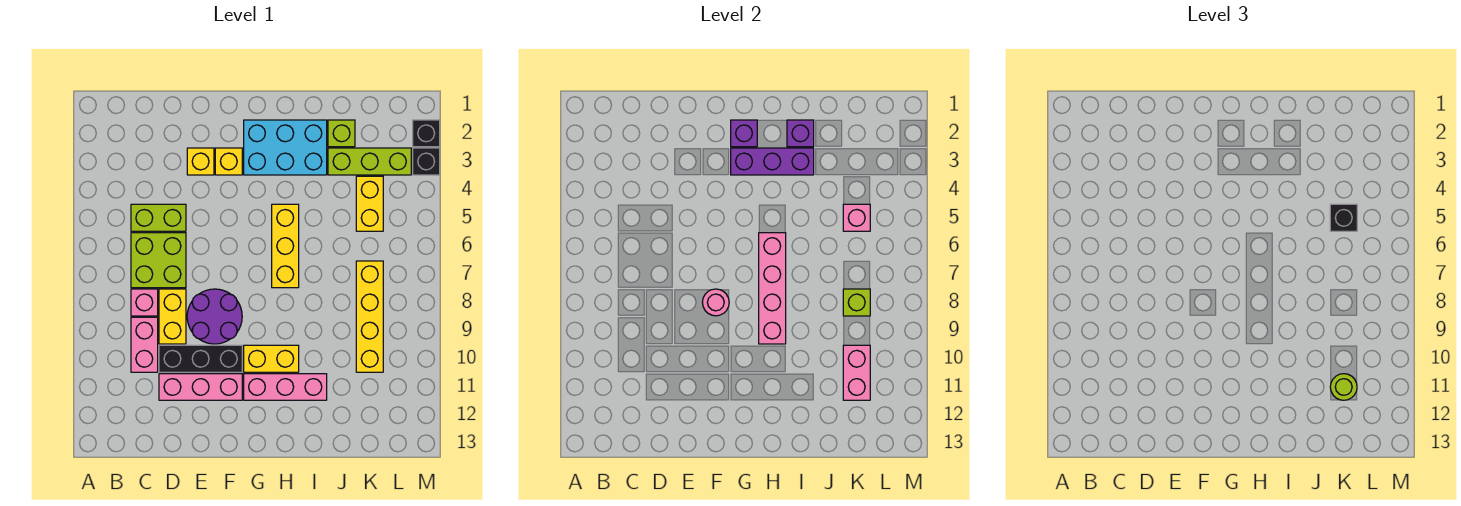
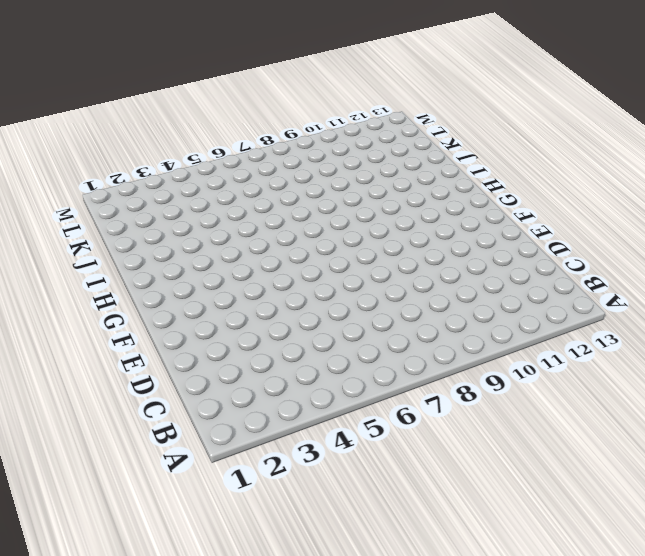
none -> lime 1x2 brick [131,204,186,231]
none -> lime 2x2 brick [131,233,186,288]
none -> pink 1x1 brick [131,289,158,316]
none -> pink 1x2 brick [131,317,158,372]

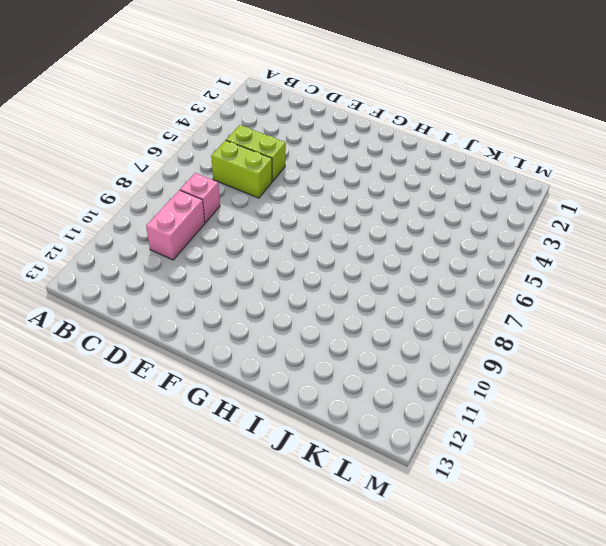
lime 1x2 brick [211,140,272,198] -> lime 2x2 brick [131,233,186,288]
none -> yellow 1x2 brick [159,289,186,344]
none -> black 1x3 brick [159,345,242,372]
none -> pink 1x3 brick [159,374,242,400]
none -> yellow 1x1 brick [187,148,214,175]

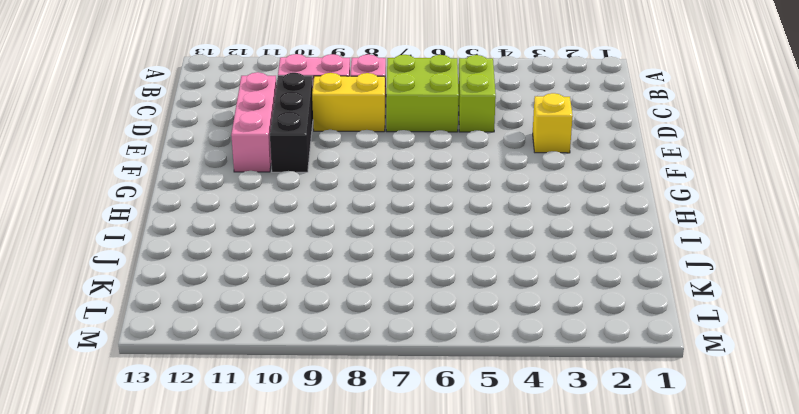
none -> purple 2x2 round brick [187,289,242,344]
none -> yellow 1x1 brick [215,148,242,175]
none -> cyan 2x3 brick [244,120,327,175]
none -> yellow 1x2 brick [244,345,299,372]

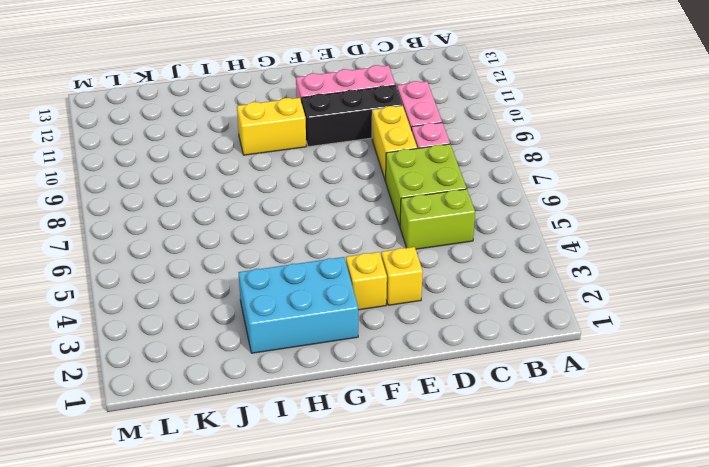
none -> purple 2x2 round brick [187,289,242,344]
none -> pink 1x3 brick [244,374,327,400]
none -> yellow 1x3 brick [272,204,299,288]
none -> lime 1x1 brick [328,120,355,147]

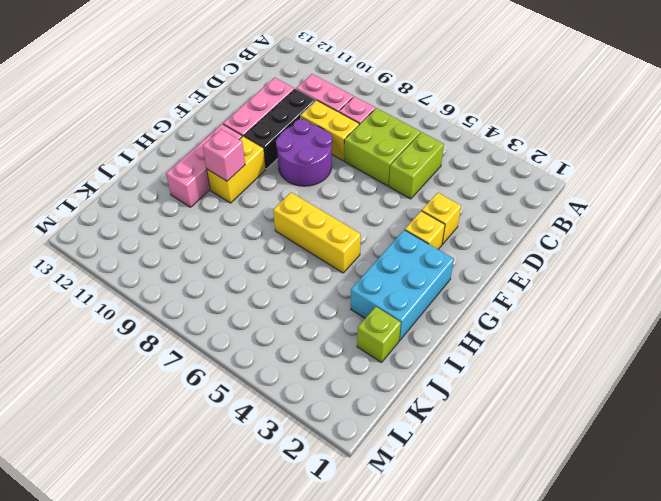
pink 1x1 brick [203,129,245,181] -> pink 1x1 brick moved to [843,204,870,231]
none -> lime 1x3 brick [328,148,411,175]
none -> yellow 1x2 brick [356,176,383,231]
none -> yellow 1x4 brick [356,261,383,372]
none -> black 1x1 brick [413,120,440,147]

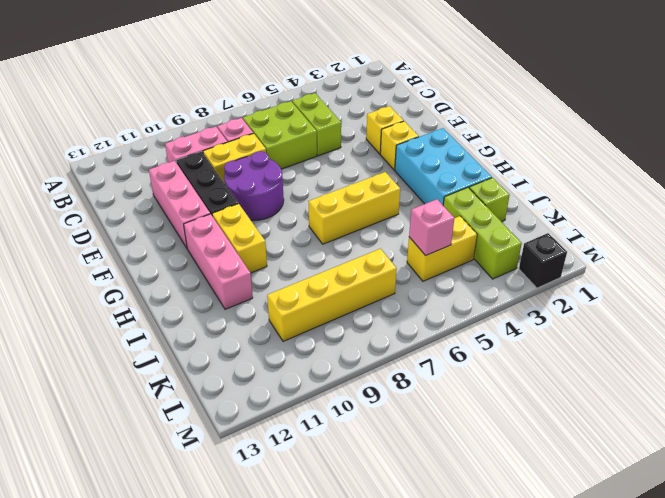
none -> black 1x1 brick [413,148,440,175]
none -> pink 1x1 round brick [702,289,729,316]
none -> purple 1x1 brick [731,120,757,147]
none -> purple 1x3 brick [731,148,814,175]

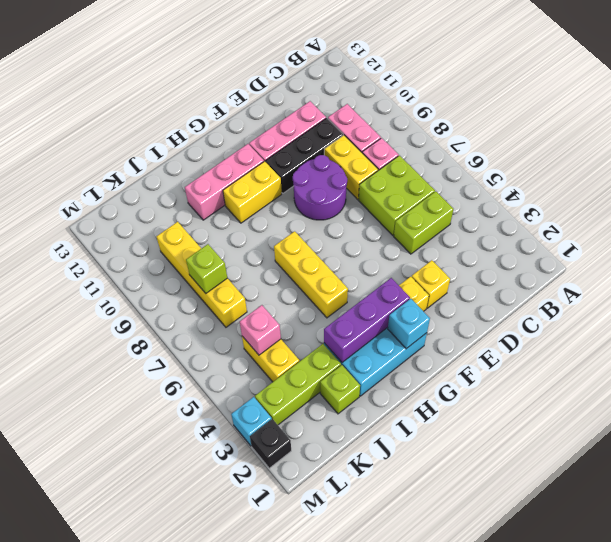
cyan 1x1 brick [388,299,430,349] -> purple 1x1 brick [731,120,757,147]
cyan 1x1 brick [231,397,272,446] -> black 1x1 brick [413,148,440,175]
none -> pink 1x1 round brick [702,289,729,316]
none -> pink 1x4 brick [759,233,786,344]
none -> purple 1x1 brick [787,120,814,147]
none -> pink 1x2 brick [843,345,870,400]

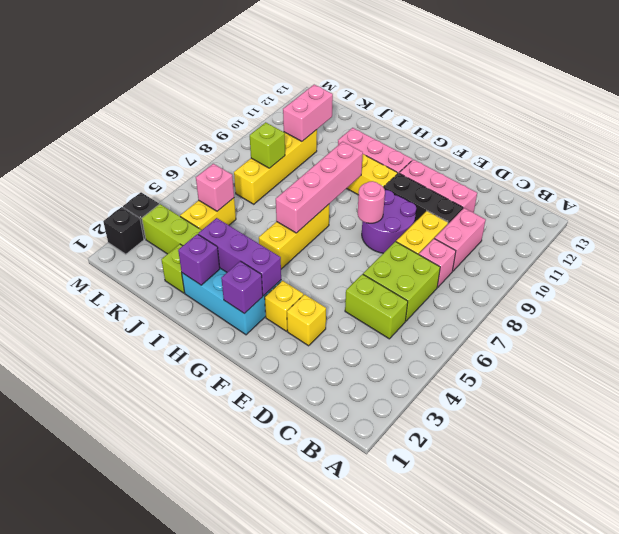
none -> black 1x1 brick [1330,204,1357,231]
none -> lime 1x1 round brick [1330,374,1357,400]

